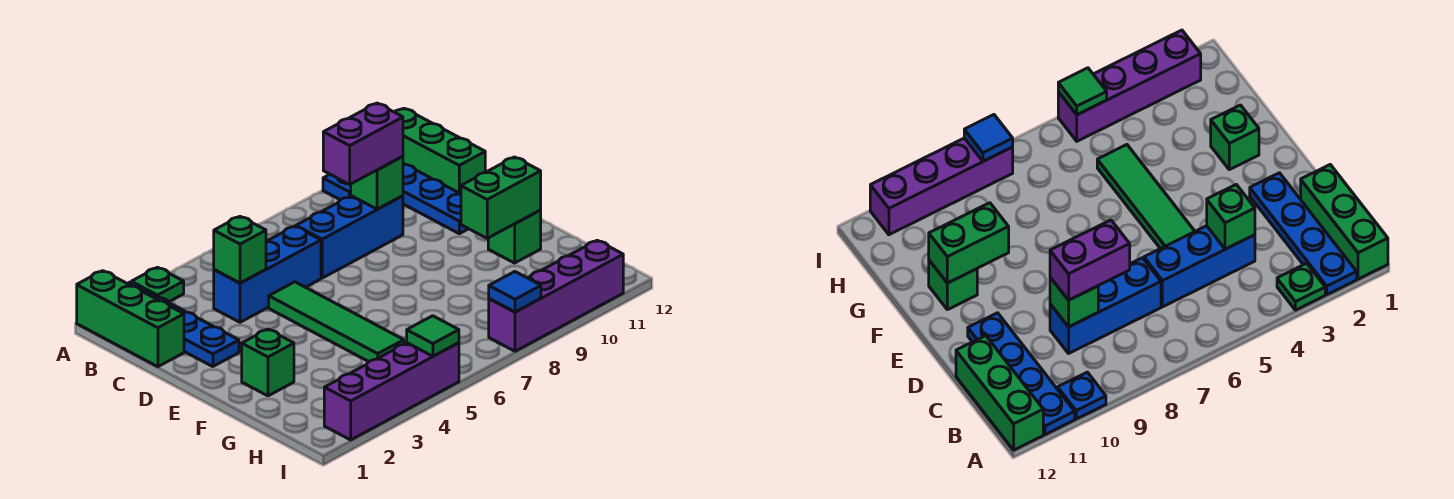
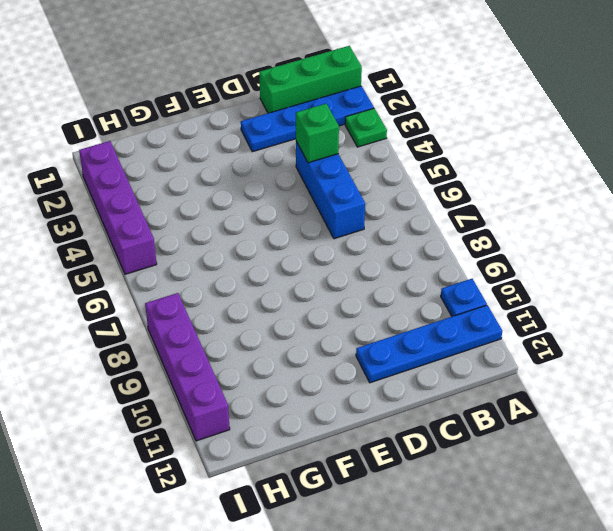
none -> green 1x3 brick [395,108,485,194]
none -> blue 1x3 brick [296,196,403,278]
none -> green 1x4 tile [269,282,404,362]

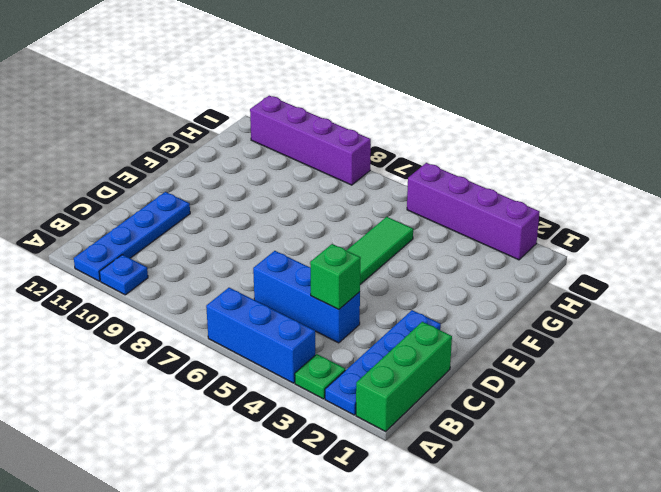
blue 1x3 brick [206,288,315,383] -> blue 1x3 brick moved to [296,196,403,278]
none -> green 1x3 brick [395,108,485,194]
none -> green 1x1 brick [242,329,294,396]
none -> green 1x1 brick [488,210,541,263]

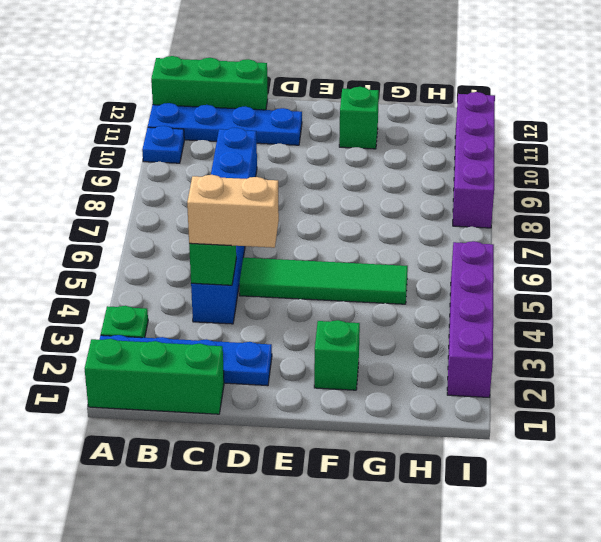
tan 1x2 brick [187,175,279,248] -> none
none -> green 1x1 brick [351,156,403,209]
none -> green 1x2 brick [461,157,541,238]
none -> green 1x1 tile [407,316,459,356]

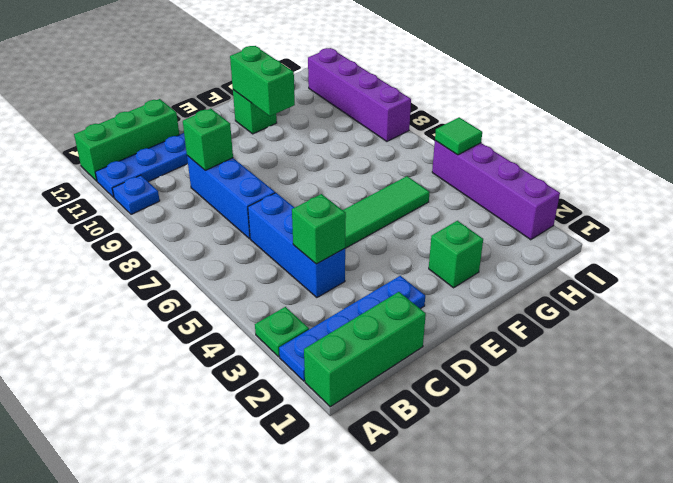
none -> blue 1x1 tile [489,272,541,312]
none -> purple 1x2 brick [323,103,403,184]

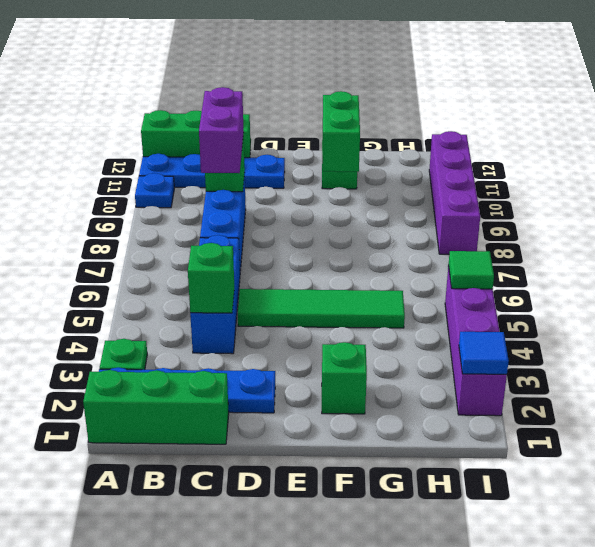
blue 1x1 tile [459,332,509,374] -> blue 1x1 tile moved to [489,272,541,312]

